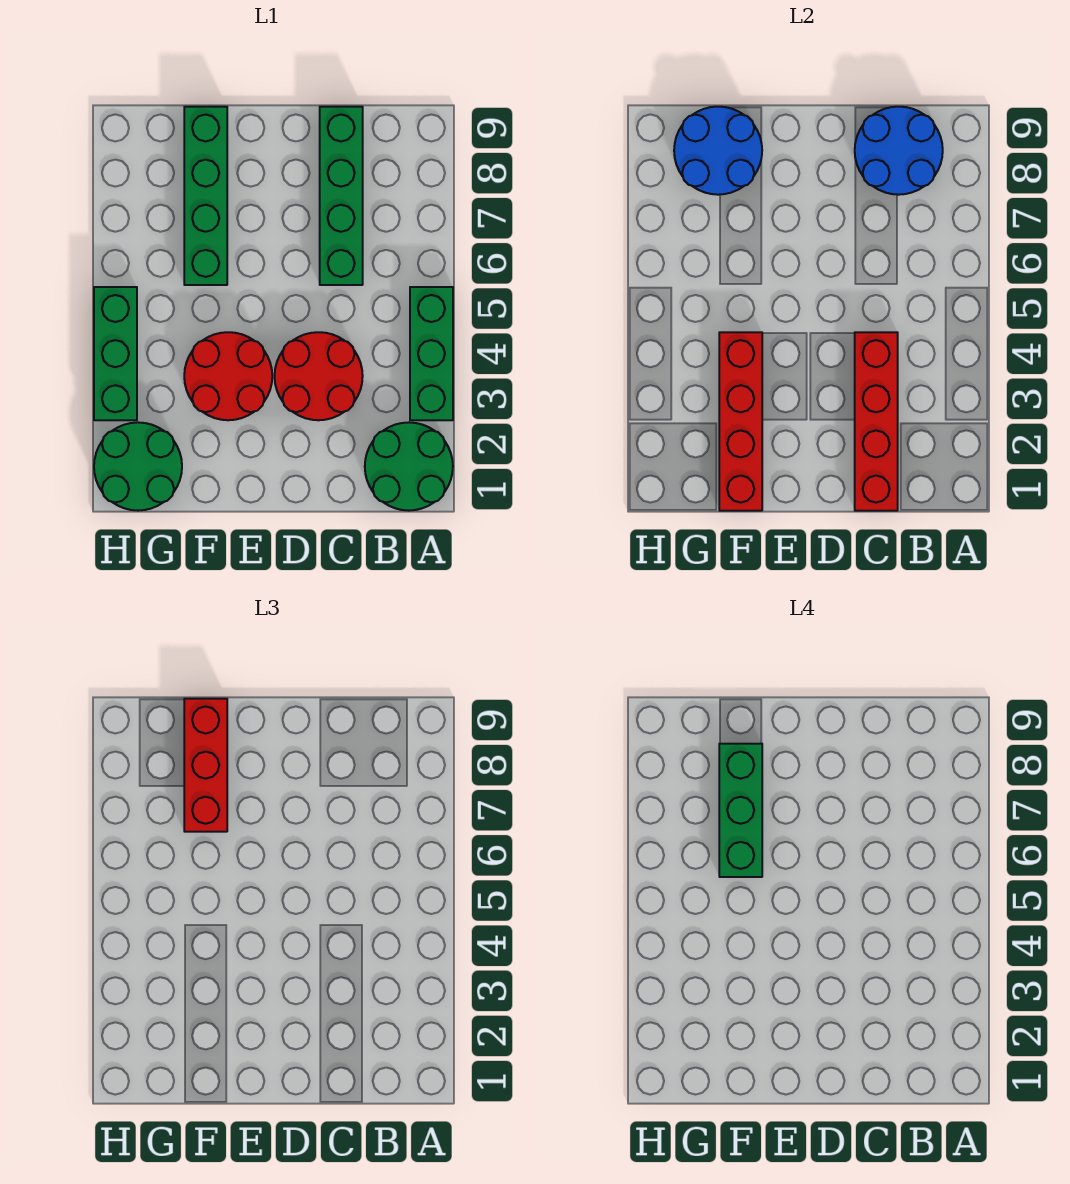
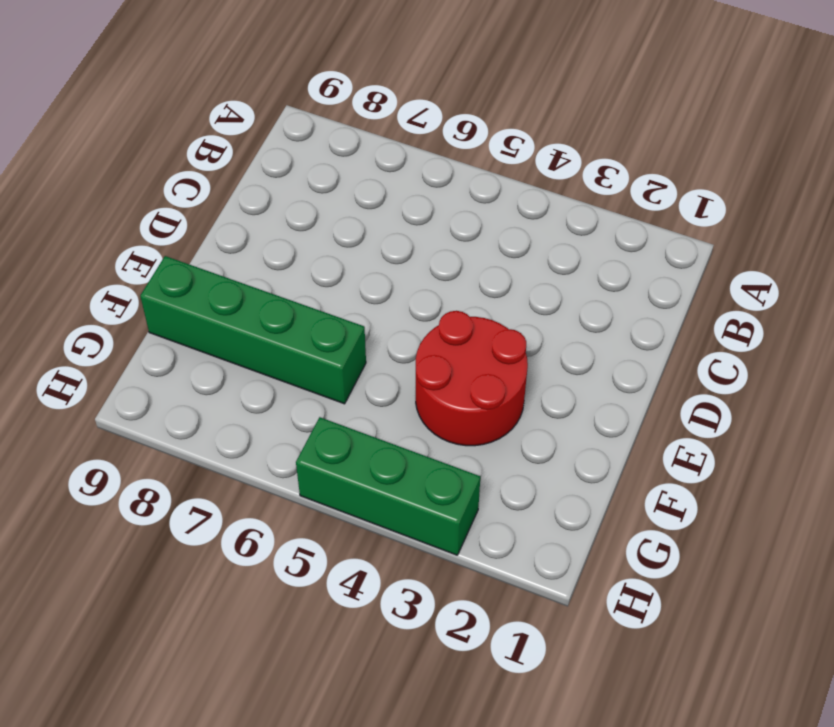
none -> green 2x2 round brick [365,422,453,511]
none -> green 1x3 brick [410,287,453,420]
none -> red 2x2 round brick [275,332,363,420]

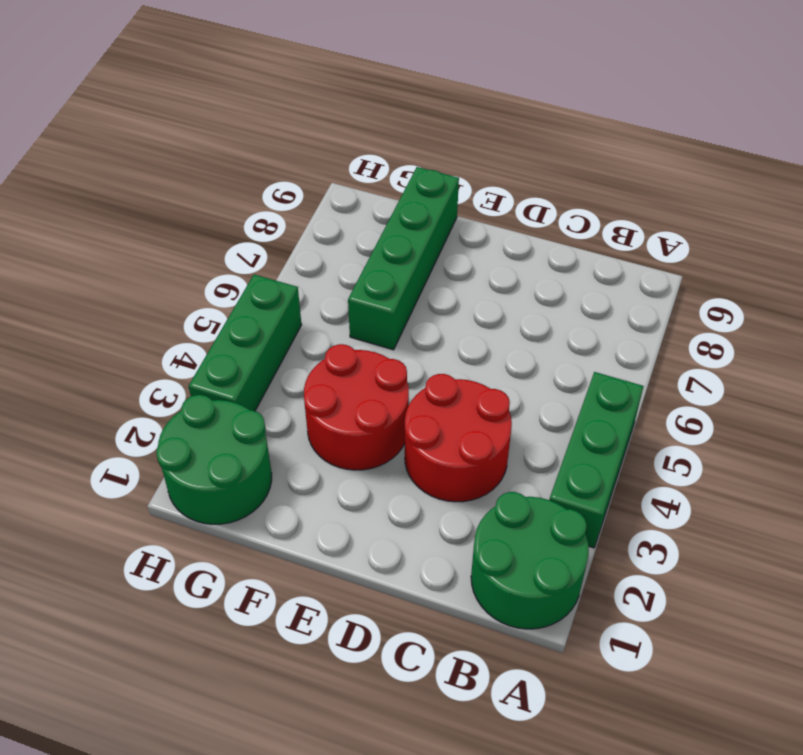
none -> green 1x4 brick [320,107,363,285]
none -> blue 2x2 round brick [855,107,943,195]
none -> red 1x4 brick [855,332,898,511]

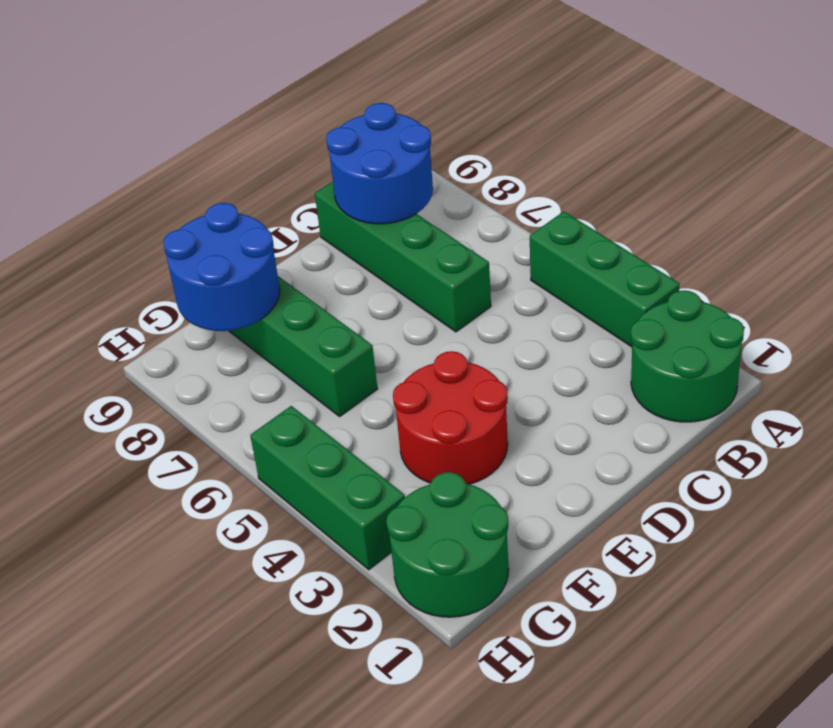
none -> red 2x2 round brick [275,332,363,420]
none -> red 1x4 brick [855,332,898,511]
none -> red 1x4 brick [719,332,762,511]

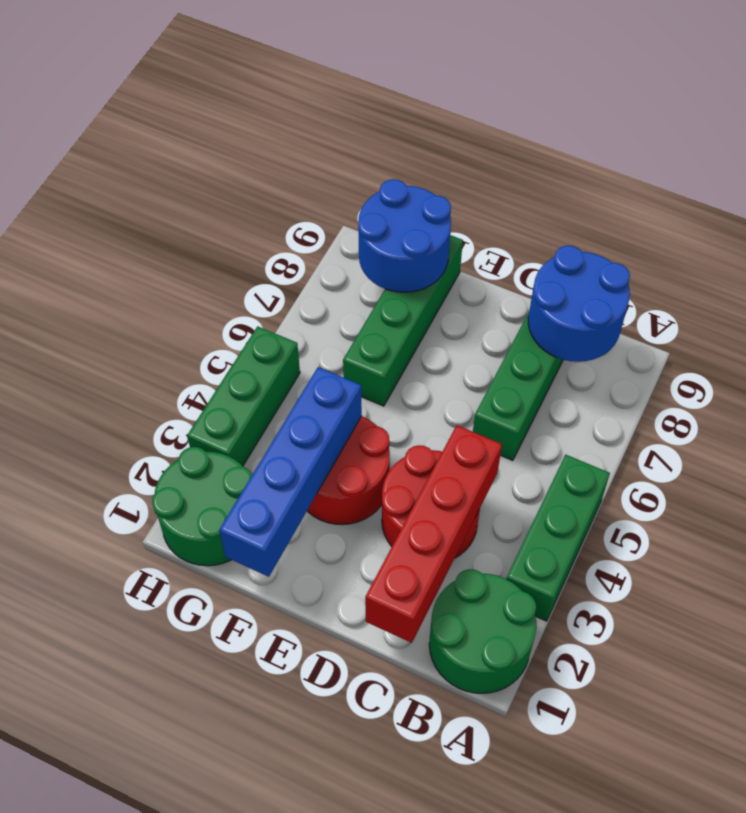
blue 1x4 brick [219,367,362,577] -> red 1x4 brick [719,332,762,511]
none -> red 1x3 brick [184,699,227,832]
none -> green 1x3 brick [719,744,762,877]

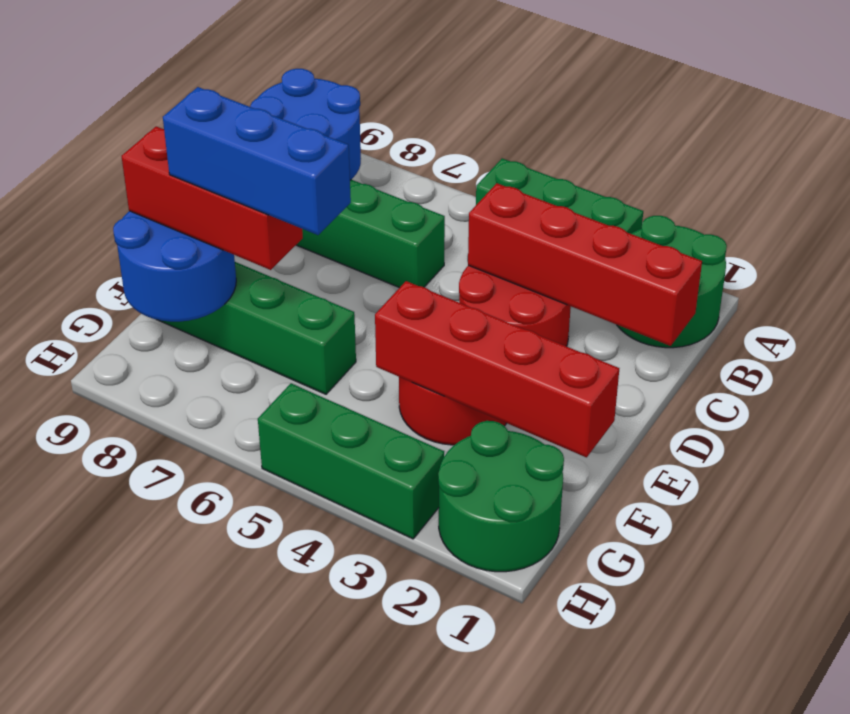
blue 1x3 brick [163,87,351,235] -> green 1x3 brick [719,744,762,877]

